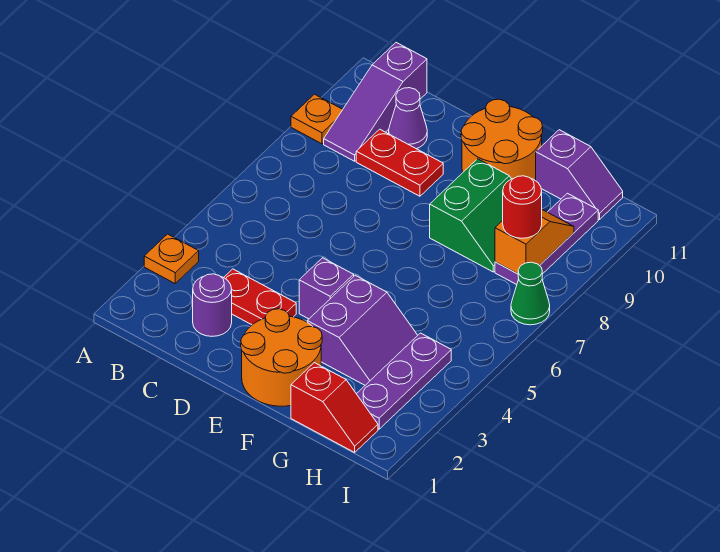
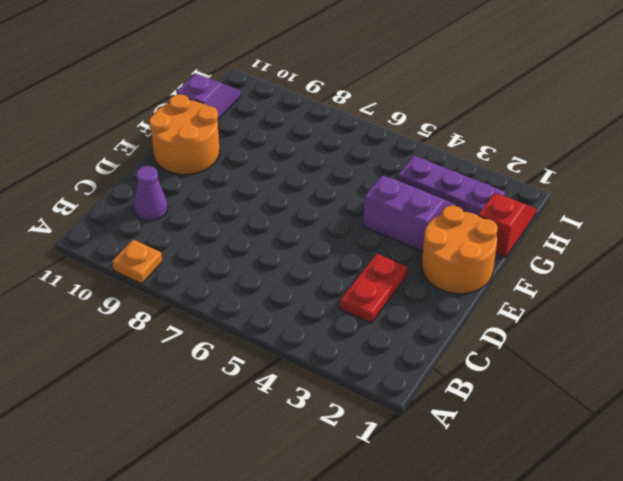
none -> orange 1x1 plate [144,234,199,283]
none -> purple 1x3 slope [324,43,427,161]
none -> purple 1x1 round brick [193,274,232,336]

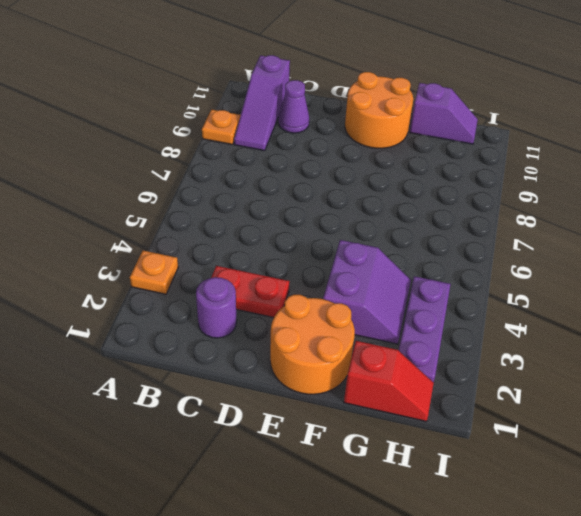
none -> red 1x2 plate [356,129,443,196]
none -> purple 1x1 brick [299,258,354,319]
none -> green 2x2 slope [430,159,511,272]

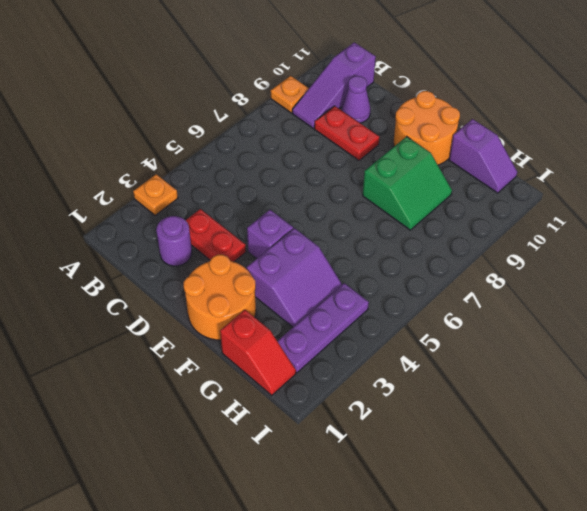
none -> purple 1x3 plate [495,193,598,285]
none -> green 1x1 cone [511,262,550,325]
none -> orange 1x2 slope [495,210,574,274]

